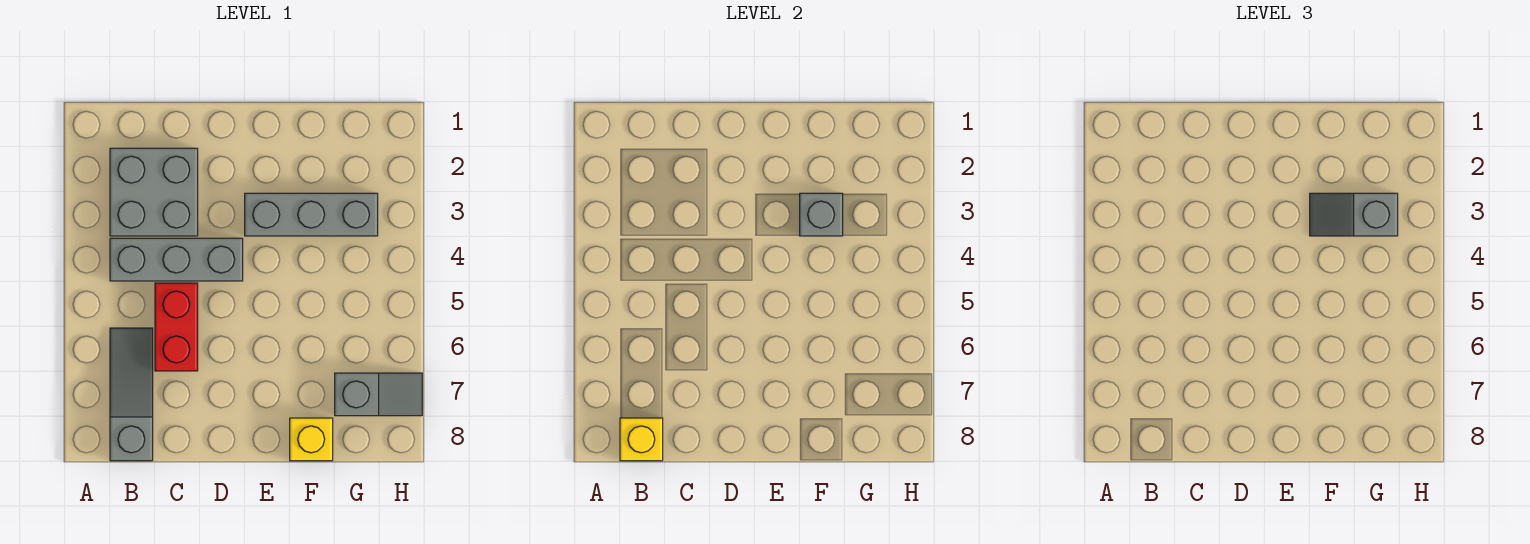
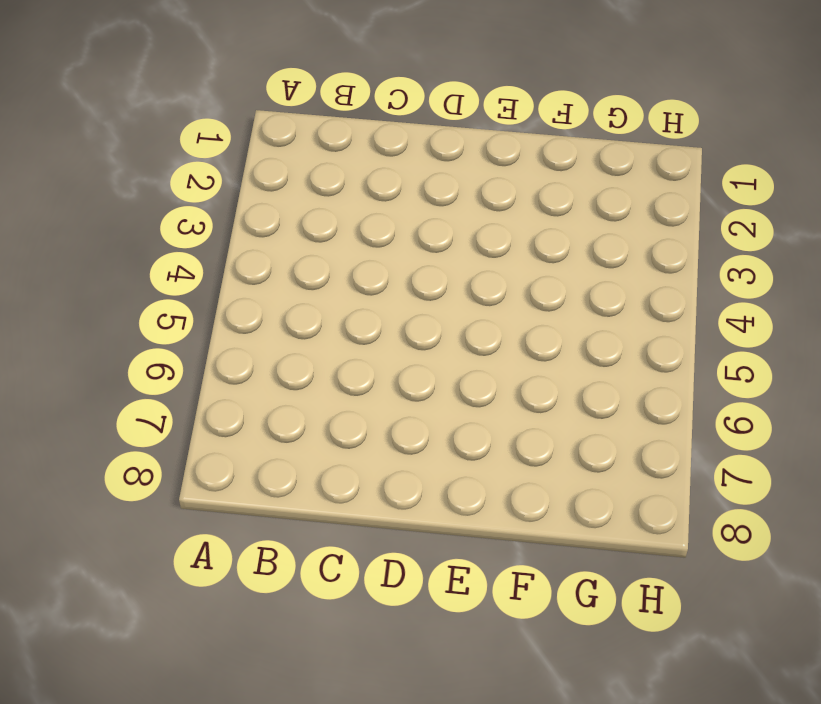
none -> grey 2x2 brick [110,148,198,236]
none -> grey 1x3 brick [110,238,243,281]

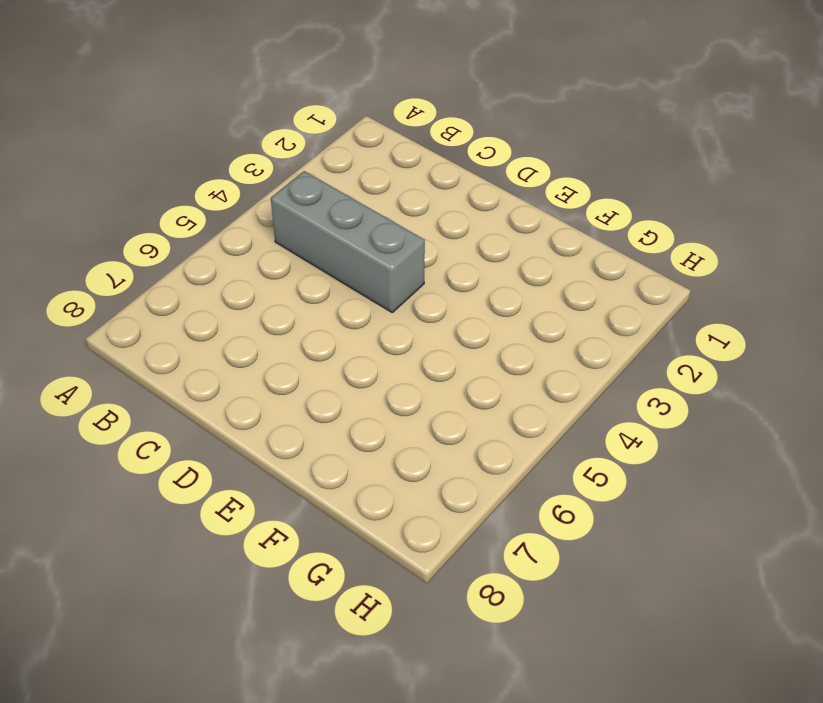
none -> grey 2x2 brick [110,148,198,236]
none -> grey 1x3 slope [110,328,153,461]

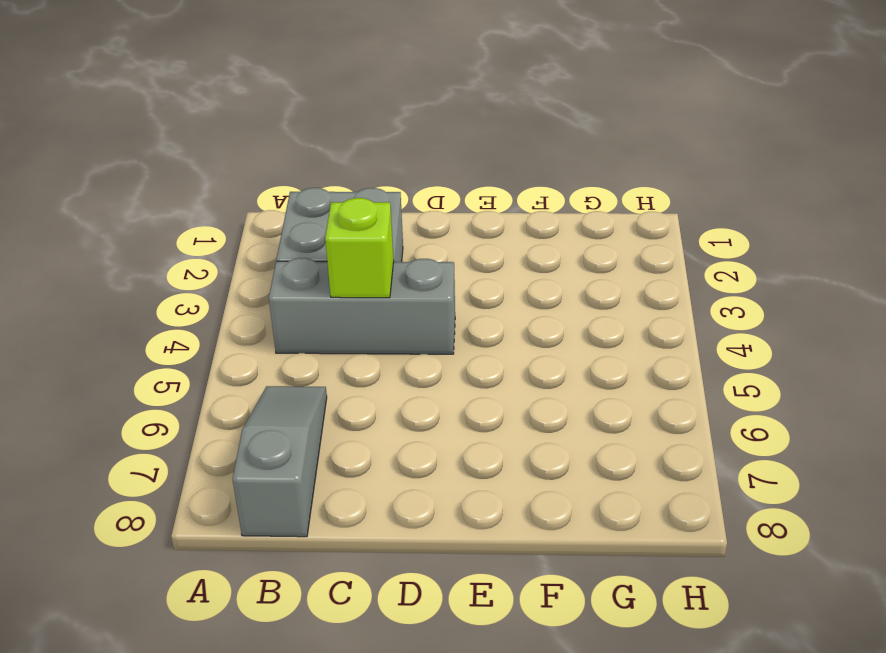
lime 1x1 brick [325,198,394,298] -> none
none -> red 1x2 brick [155,283,198,371]
none -> grey 1x3 brick [245,193,378,236]

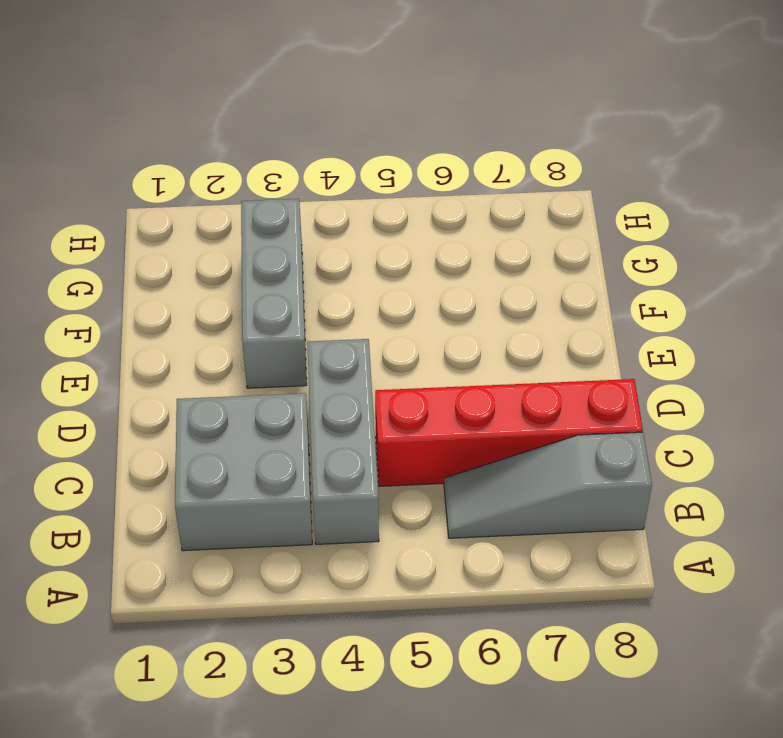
red 1x4 brick [375,379,643,486] -> red 1x2 brick [155,283,198,371]
none -> yellow 1x1 brick [290,418,333,461]
none -> grey 1x2 slope [335,373,422,416]

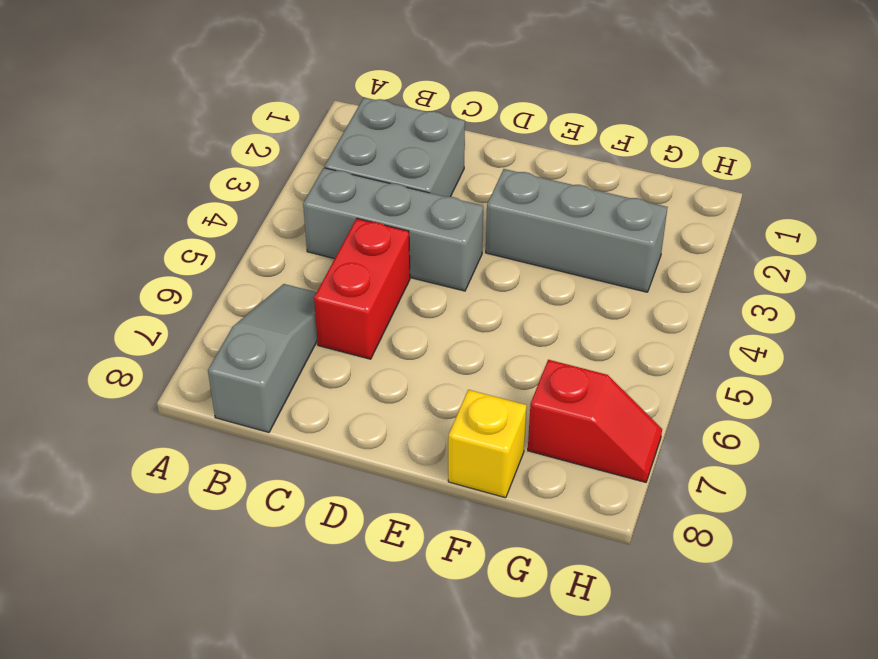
red 1x2 slope [528,360,662,482] -> grey 1x2 slope [335,373,422,416]
none -> yellow 1x1 brick [620,418,663,461]
none -> grey 1x1 brick [800,193,843,236]

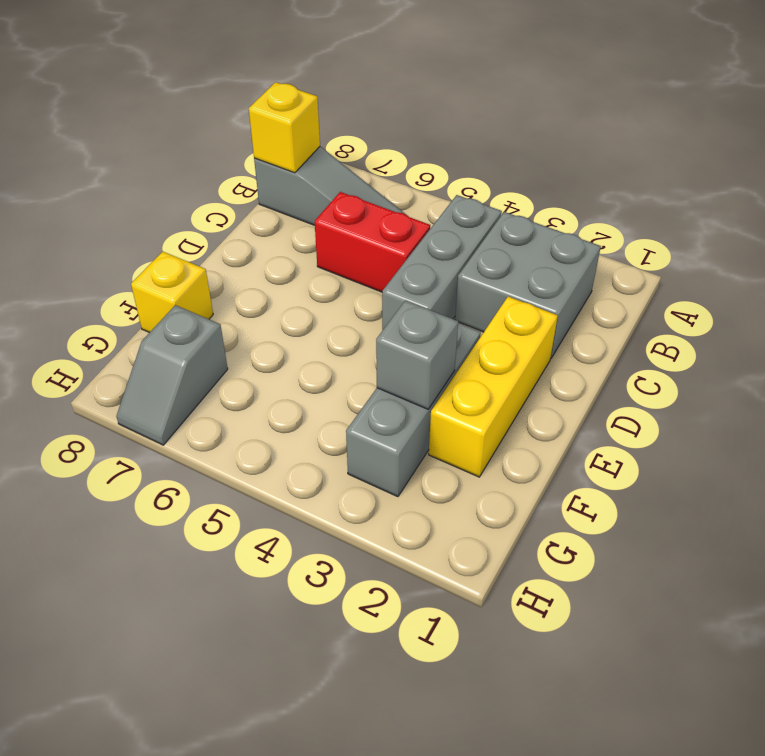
yellow 1x3 brick [429,297,558,477] -> none
none -> grey 1x2 slope [1310,193,1398,236]

